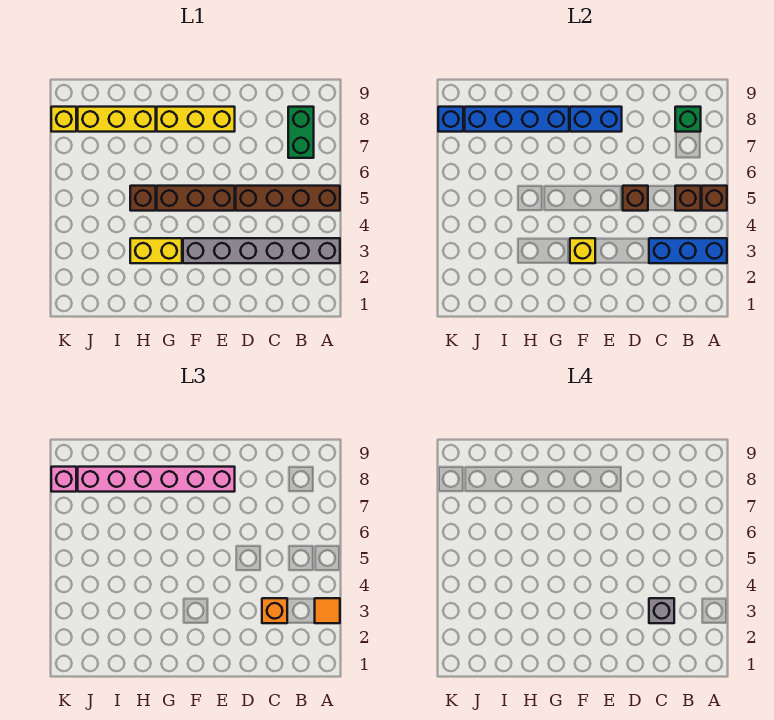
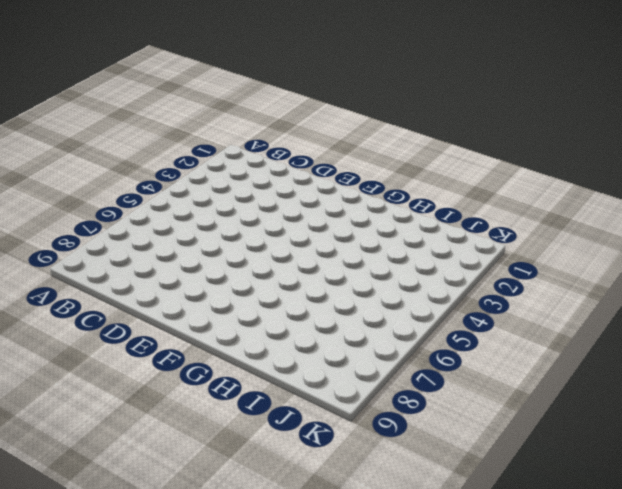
none -> grey 1x6 brick [183,238,340,263]
none -> brown 1x4 brick [236,186,340,211]
none -> green 1x2 brick [288,107,314,158]

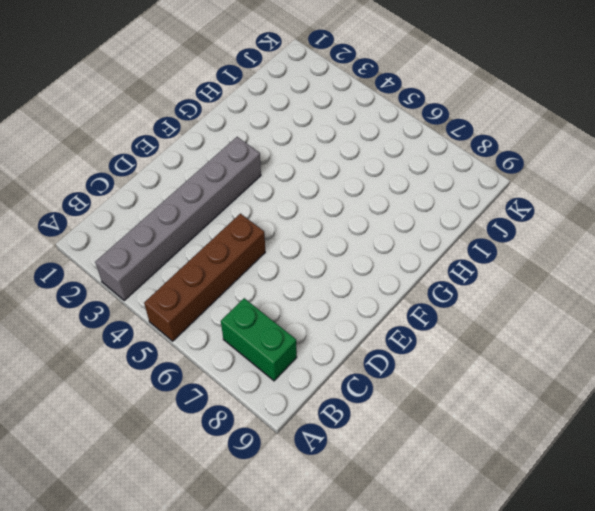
none -> brown 1x3 brick [157,186,235,211]
none -> yellow 1x3 brick [157,107,235,132]
none -> yellow 1x2 brick [130,238,182,263]

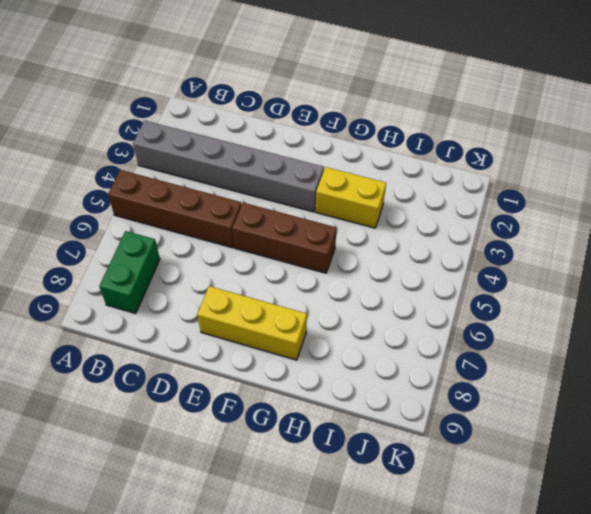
none -> brown 1x1 brick [130,186,156,211]
none -> yellow 1x3 brick [78,107,156,132]
none -> yellow 1x1 brick [51,107,76,132]

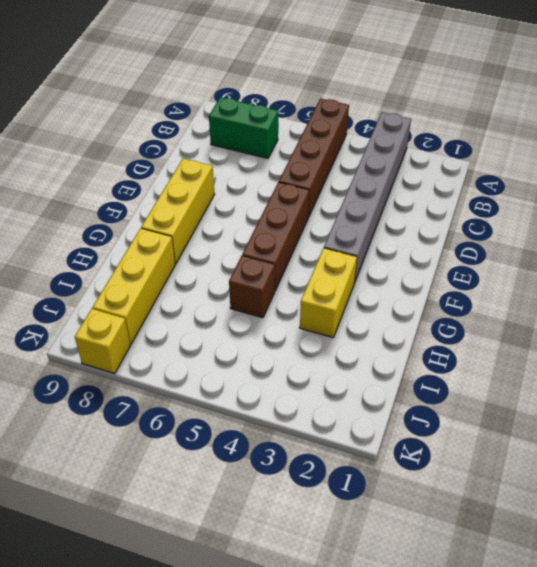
none -> blue 1x3 brick [649,238,727,263]
none -> brown 1x1 brick [702,186,727,211]
none -> brown 1x1 brick [675,186,701,211]

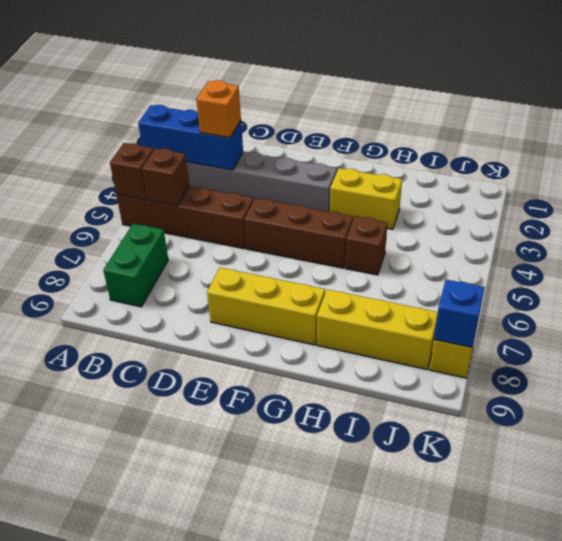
none -> green 1x1 brick [675,107,701,132]
none -> brown 1x1 brick [623,186,648,211]
none -> blue 1x2 brick [570,107,622,132]

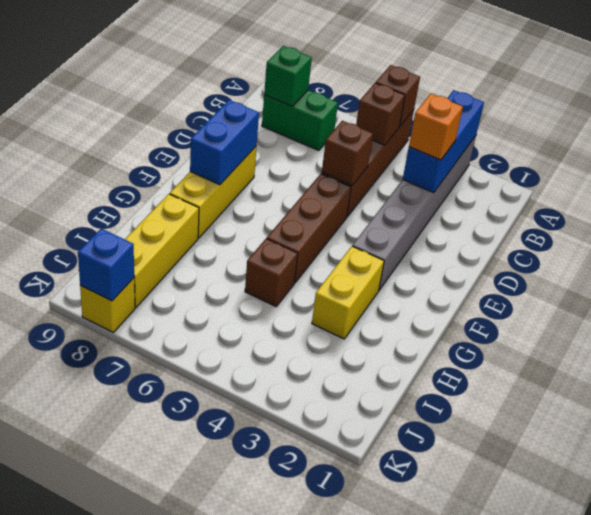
none -> yellow 1x1 brick [570,238,595,263]
none -> blue 1x4 brick [465,107,569,132]
none -> orange 1x1 tile [315,598,340,623]

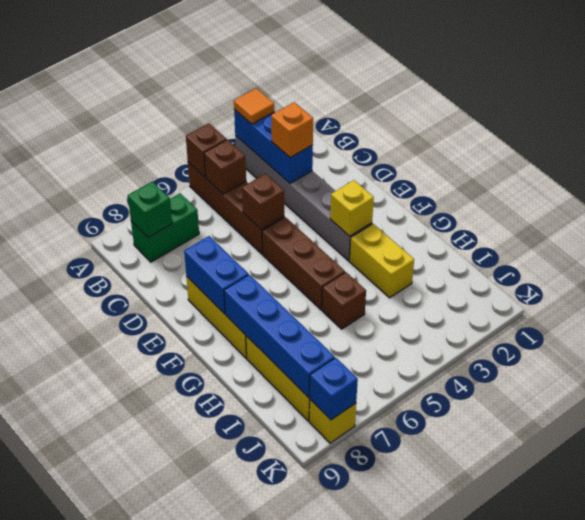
none -> pink 1x6 brick [78,467,235,492]
none -> pink 1x1 brick [51,467,76,492]
none -> grey 1x1 brick [649,598,674,623]

